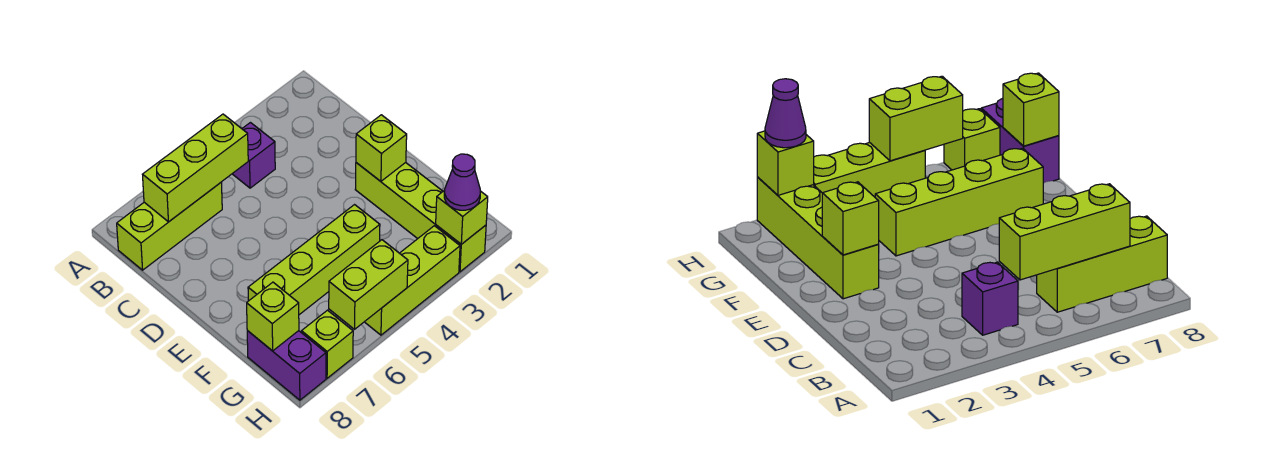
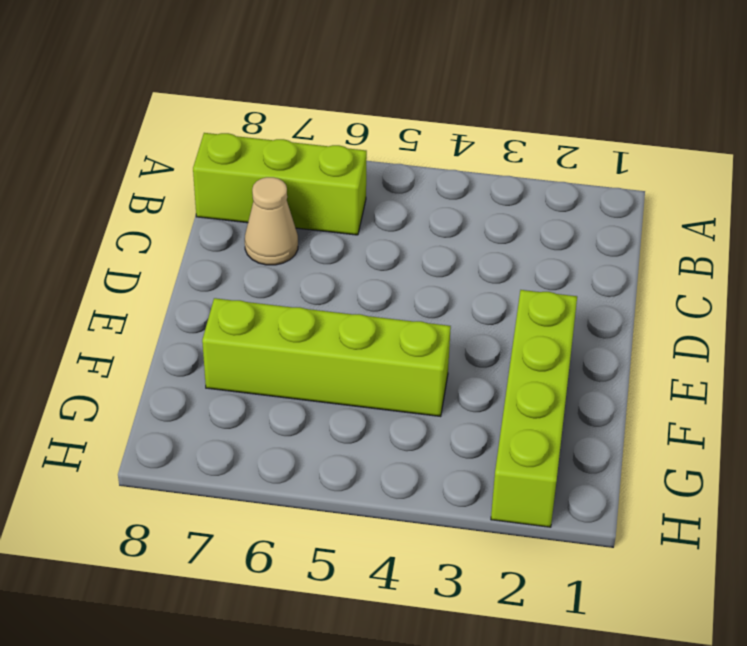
tan 1x1 cone [245,177,298,265] -> none
none -> purple 1x1 brick [232,123,275,188]
none -> purple 1x2 brick [247,331,326,400]
none -> lime 1x3 brick [365,226,460,335]

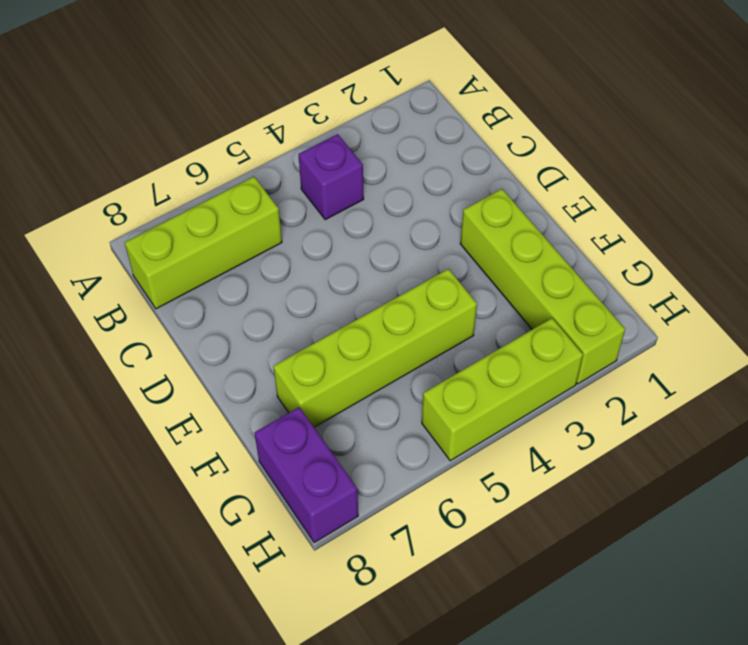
none -> lime 1x1 brick [302,310,353,378]
none -> lime 1x3 brick [142,114,248,222]
none -> lime 1x1 brick [356,115,407,181]

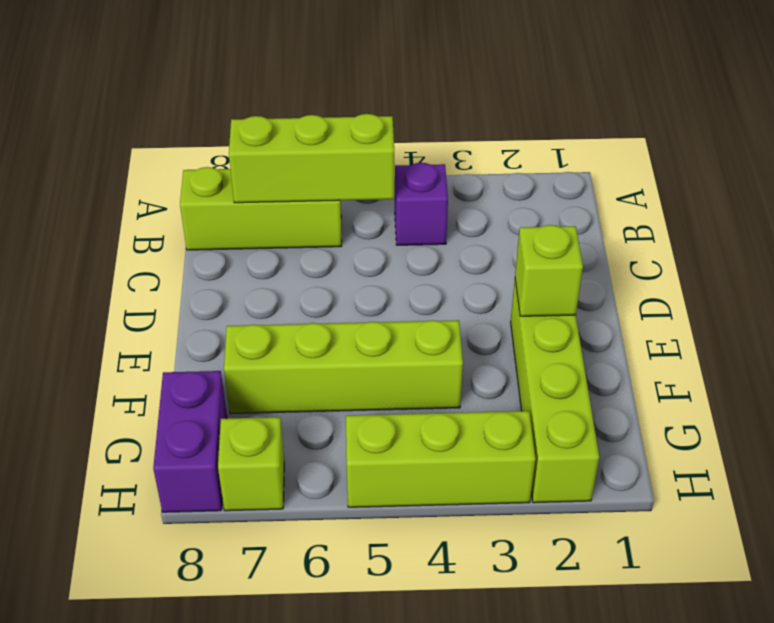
none -> lime 1x1 brick [247,282,299,351]
none -> lime 1x1 brick [436,190,488,244]
none -> lime 1x2 brick [329,240,408,329]

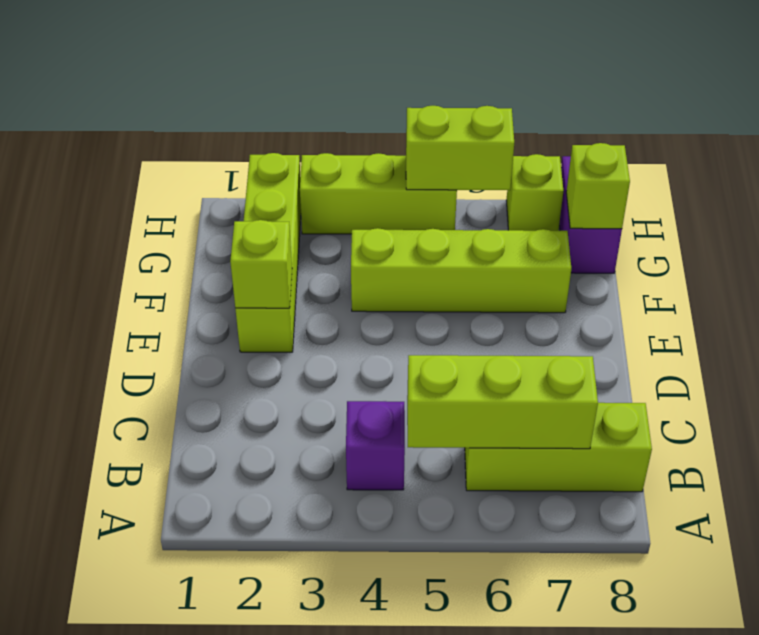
none -> lime 1x1 brick [436,190,488,244]
none -> purple 1x1 cone [444,154,480,210]

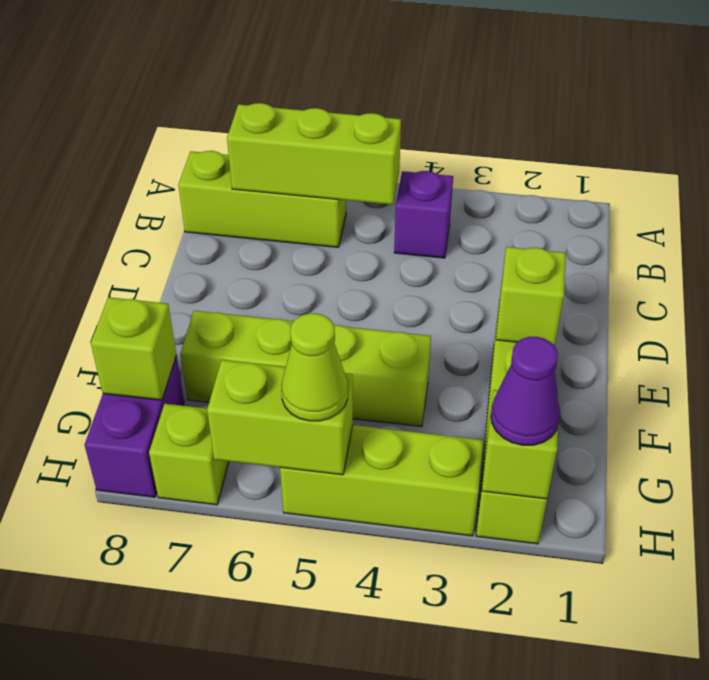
lime 1x1 cone [281,313,348,421] -> none

